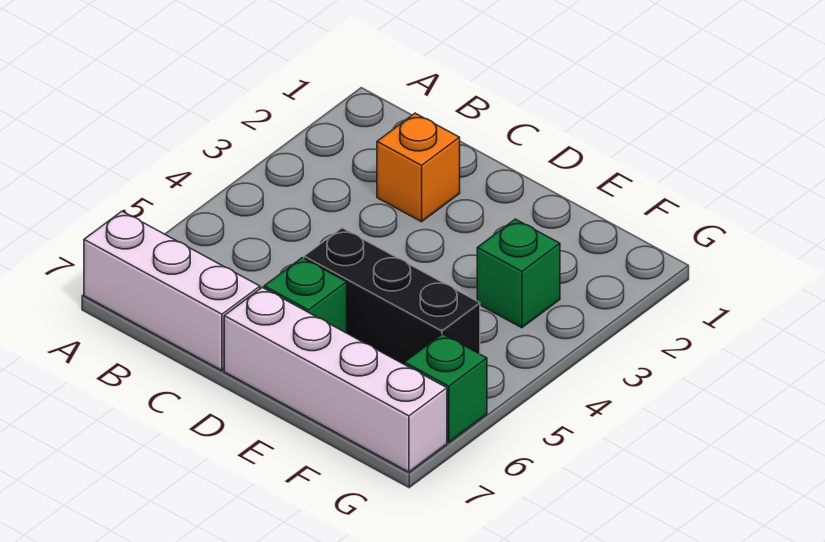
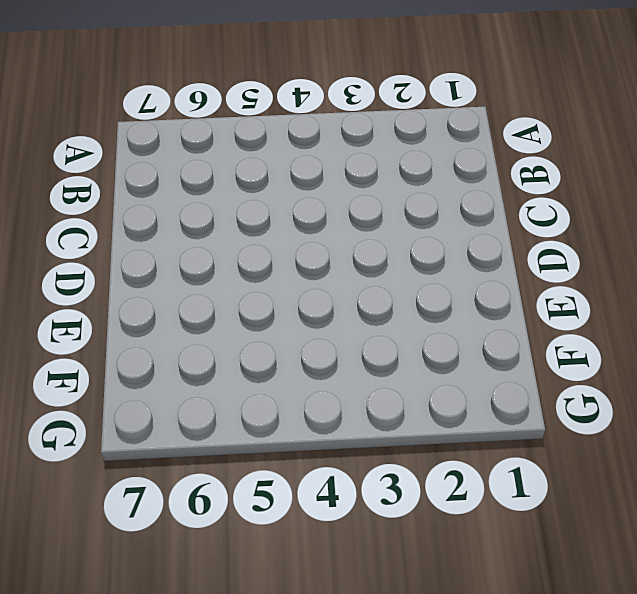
none -> white 1x3 brick [84,211,260,370]
none -> orange 1x1 brick [377,113,460,222]

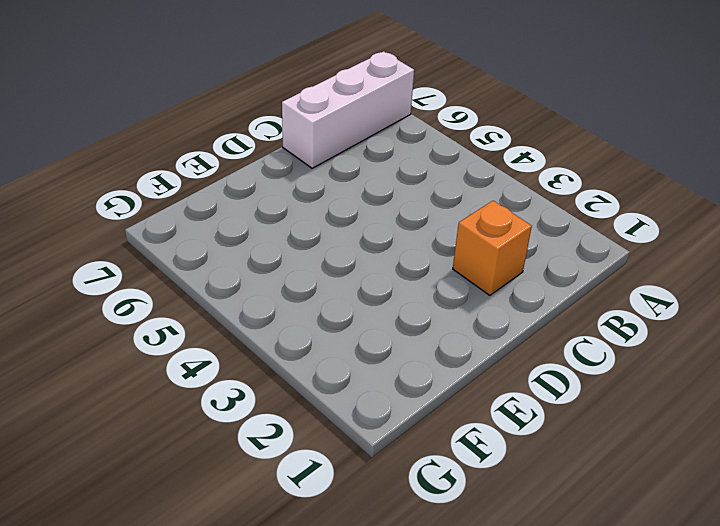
none -> black 1x3 brick [304,228,480,364]
none -> green 1x1 brick [264,258,347,333]

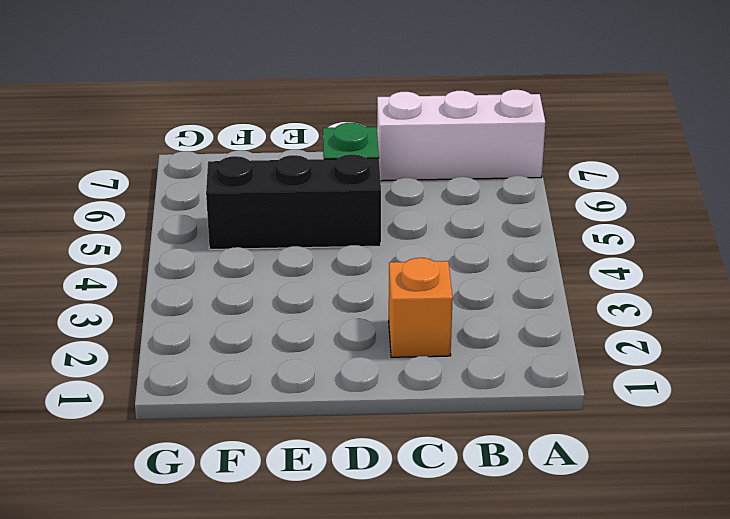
none -> white 1x4 brick [224,287,447,472]
none -> green 1x1 brick [477,219,560,328]

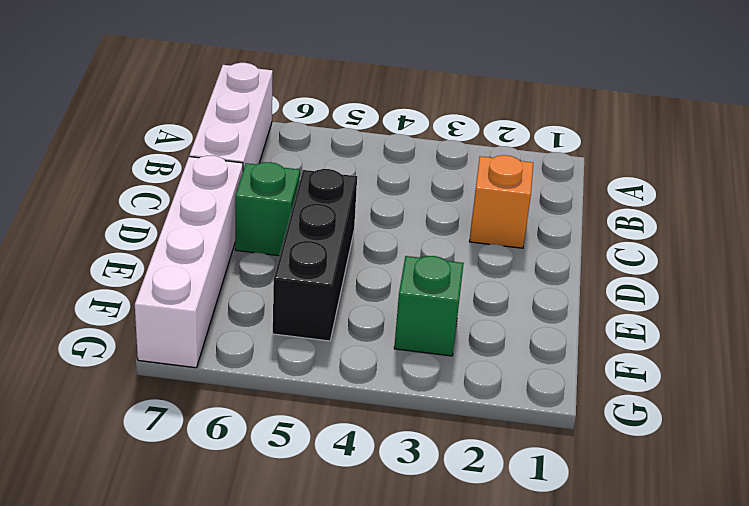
none -> green 1x1 brick [404,334,487,442]

